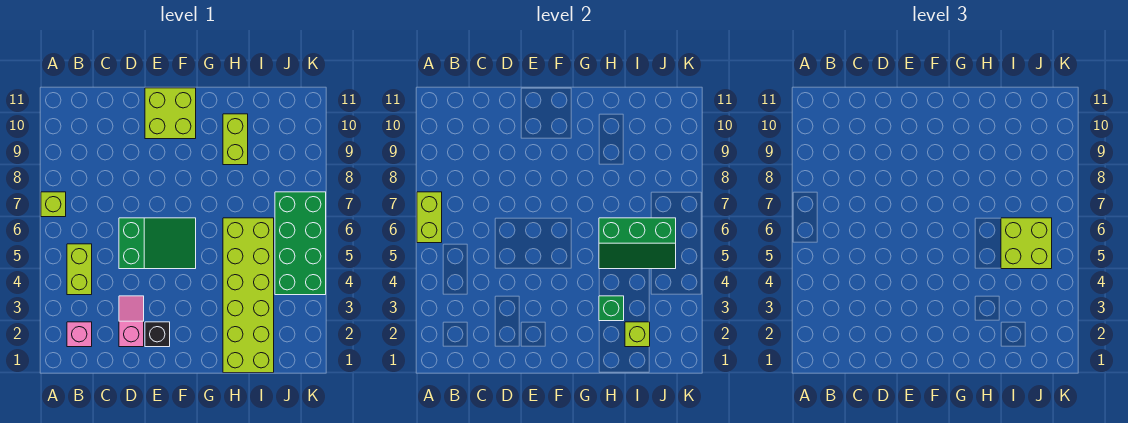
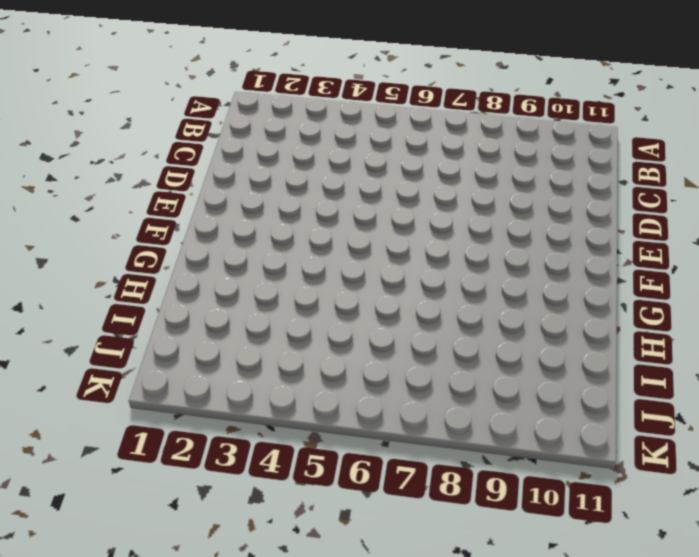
none -> lime 1x1 brick [41,192,66,217]
none -> pink 1x1 brick [67,322,92,347]
none -> lime 1x2 brick [67,244,92,295]

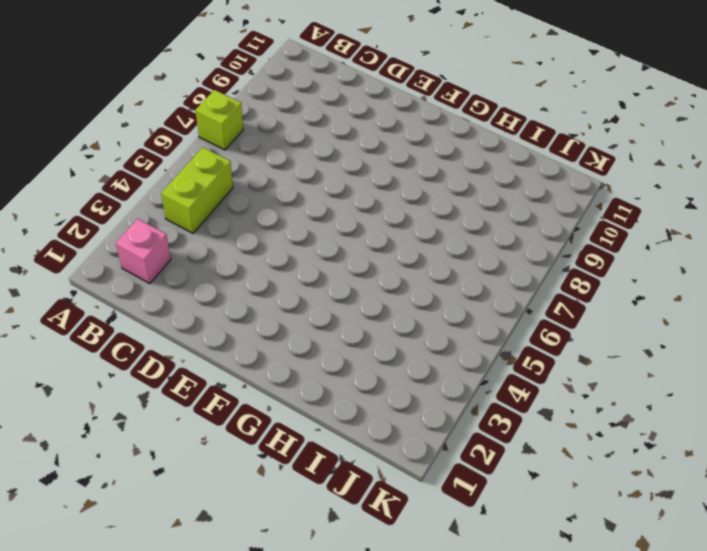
none -> pink 1x2 slope [119,296,144,347]
none -> green 2x3 slope [119,218,196,269]
none -> black 1x1 brick [145,322,170,347]

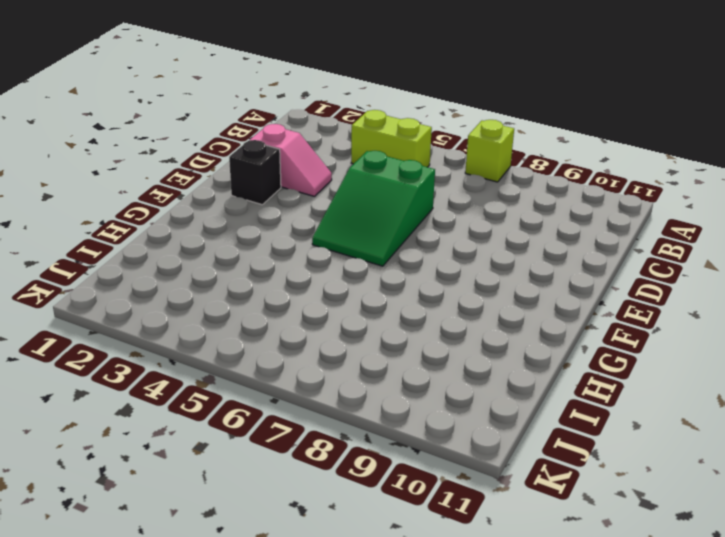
none -> pink 1x1 brick [67,322,92,347]
none -> lime 2x2 brick [145,88,196,139]
none -> lime 2x6 brick [223,218,274,373]

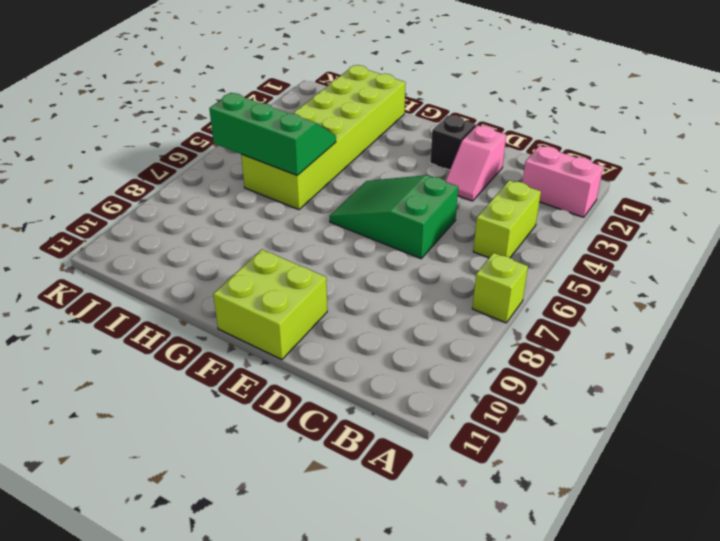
pink 1x2 brick [522,146,603,217] -> pink 1x1 brick [67,322,92,347]
none -> lime 1x2 brick [223,114,248,165]
none -> green 2x4 brick [275,192,326,295]
none -> lime 1x2 brick [417,192,442,243]

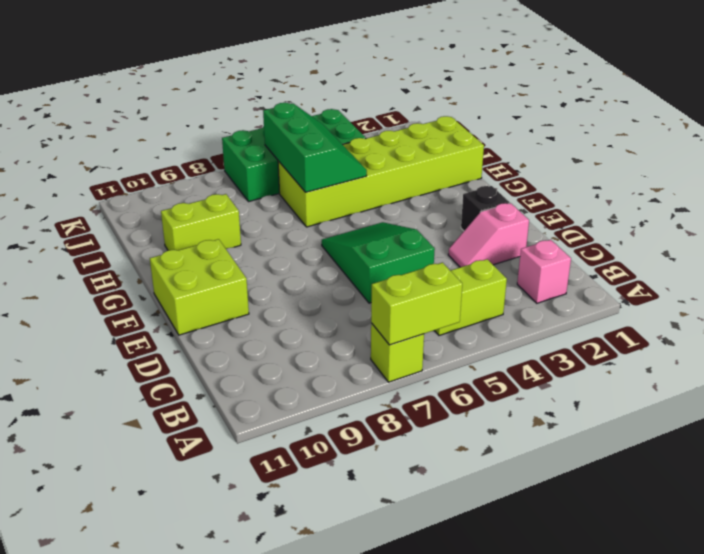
none -> green 1x1 brick [599,296,624,321]
none -> lime 1x1 brick [625,322,650,347]
none -> lime 2x2 brick [1001,218,1052,269]

